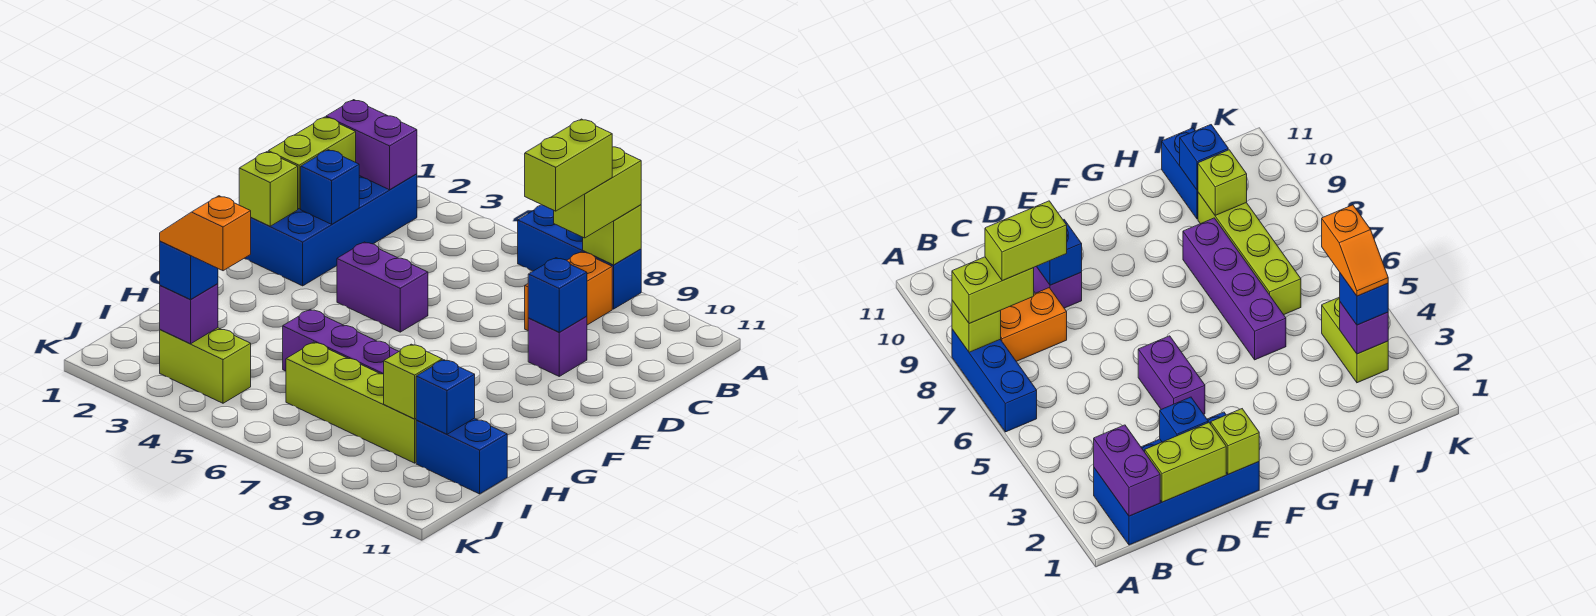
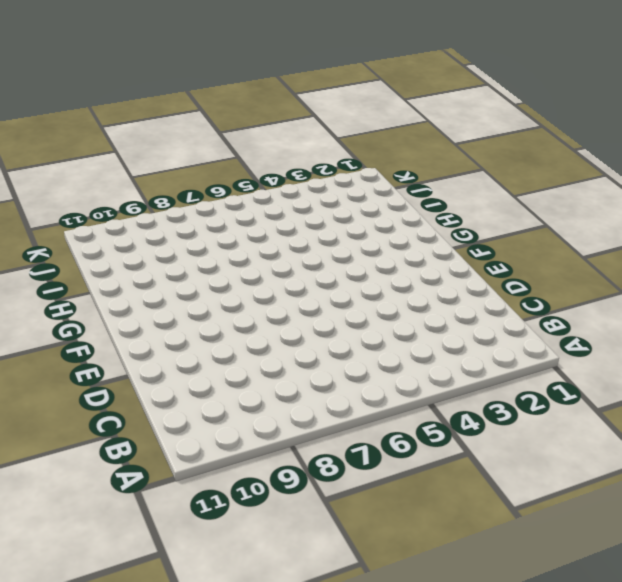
none -> blue 1x3 brick [518,205,641,309]
none -> blue 2x4 brick [245,174,417,286]
none -> orange 1x2 brick [525,252,612,331]

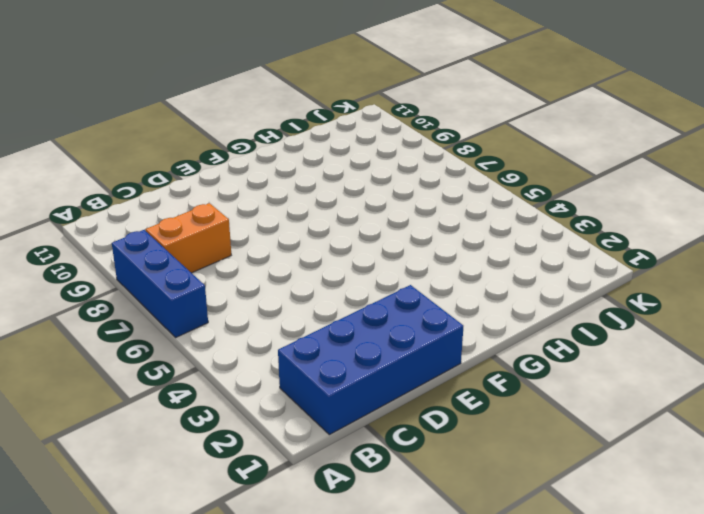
none -> purple 1x1 brick [528,316,587,376]
none -> purple 1x2 brick [337,242,428,332]
none -> purple 1x4 brick [283,309,399,374]

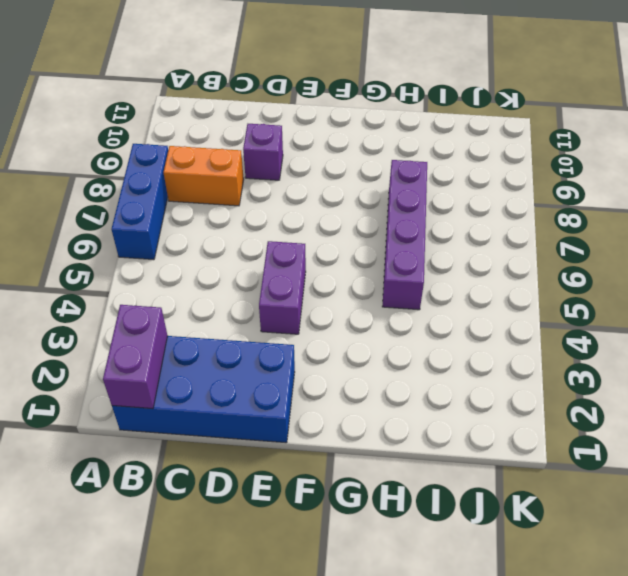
none -> lime 1x4 brick [286,342,416,463]
none -> blue 1x2 brick [416,418,507,494]
none -> lime 1x2 brick [160,328,251,403]

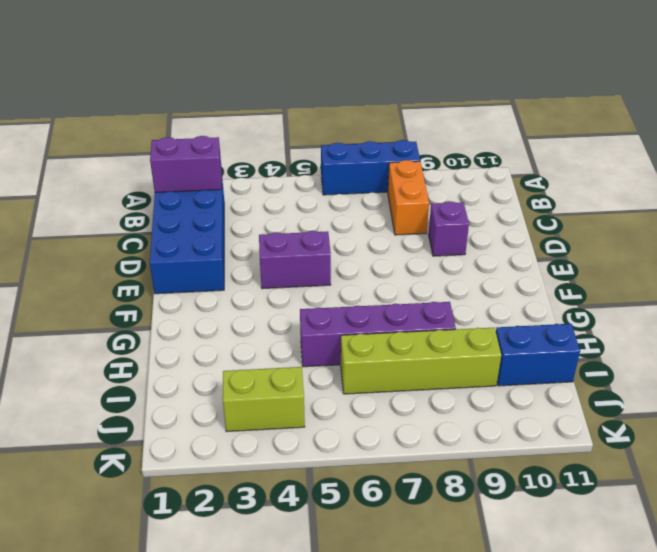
none -> lime 1x1 brick [583,205,641,265]
none -> lime 1x2 brick [268,117,356,209]
none -> blue 1x1 brick [301,150,359,224]

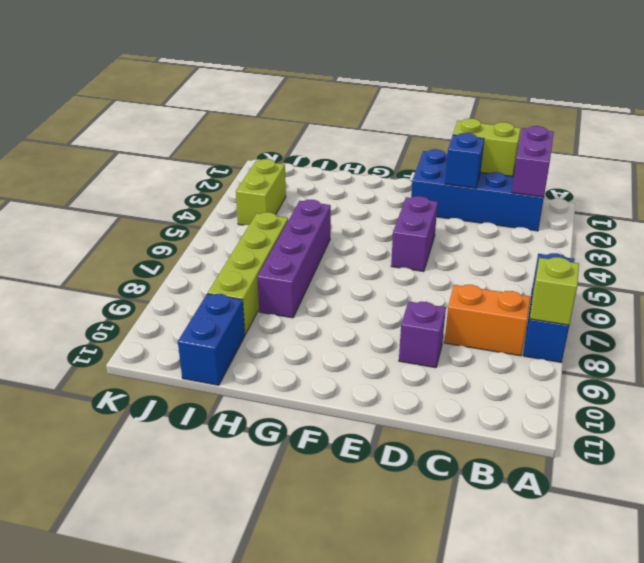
none -> blue 1x1 brick [528,258,587,332]
none -> lime 1x1 brick [239,152,298,226]
none -> lime 1x1 brick [384,344,442,419]

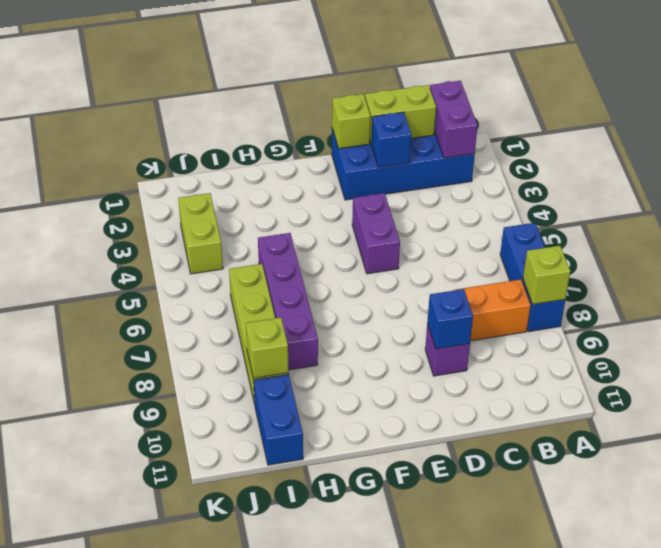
none -> blue 1x1 brick [416,360,475,434]
none -> purple 1x1 brick [160,284,218,344]
none -> lime 1x2 brick [554,147,641,238]

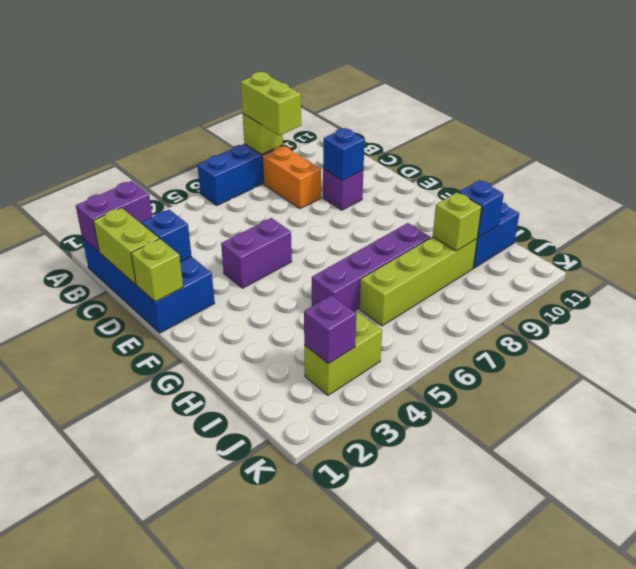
none -> blue 1x1 brick [160,241,218,300]
none -> lime 1x2 brick [525,119,612,211]
none -> orange 1x2 slope [160,196,251,271]

